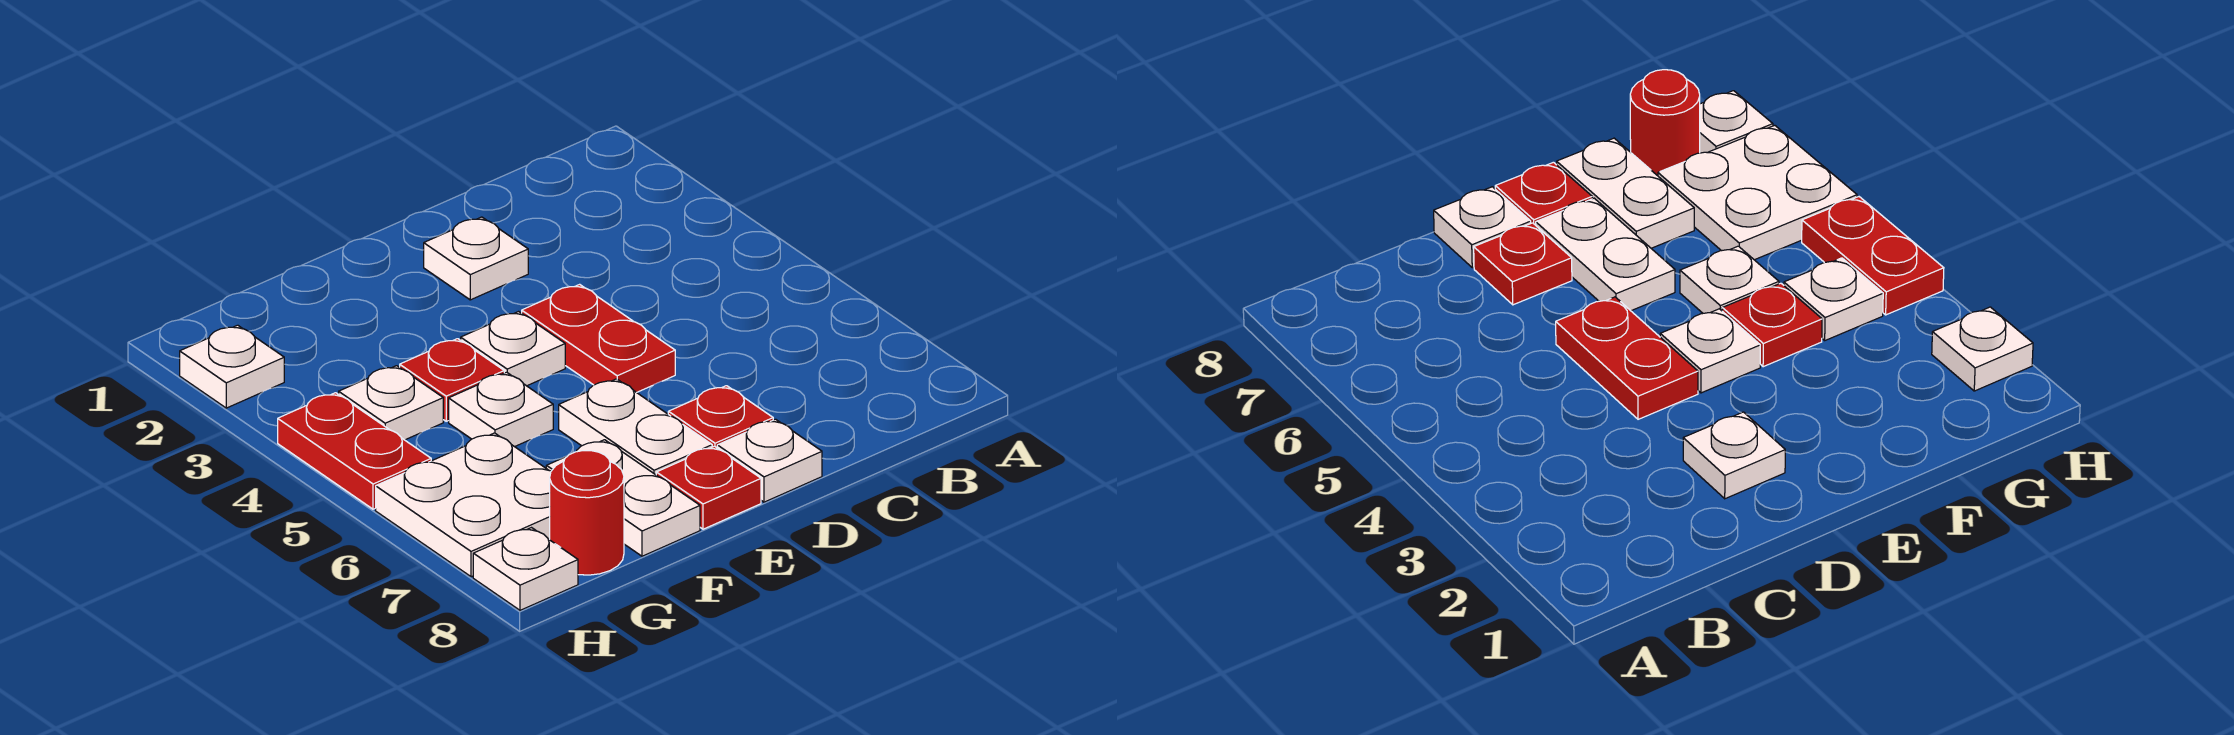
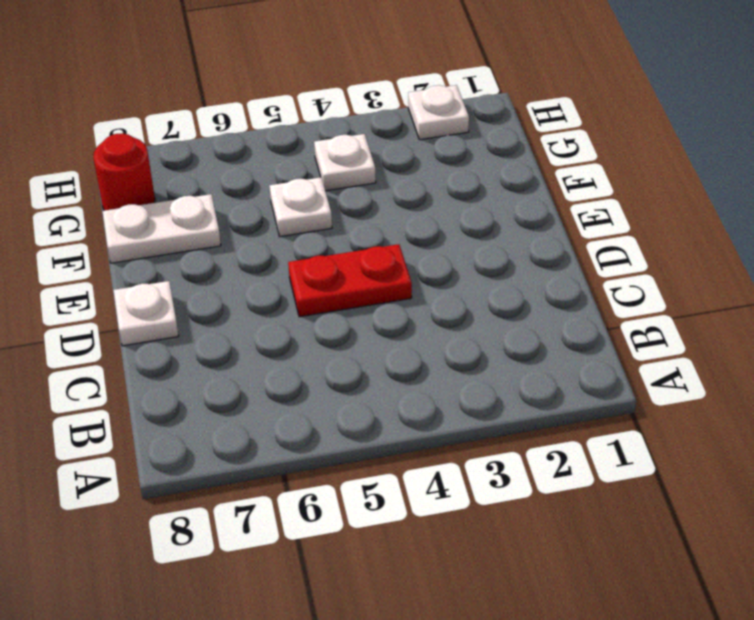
none -> white 1x1 plate [424,217,528,300]
none -> red 1x1 plate [668,386,773,448]
none -> white 1x1 plate [461,312,565,386]

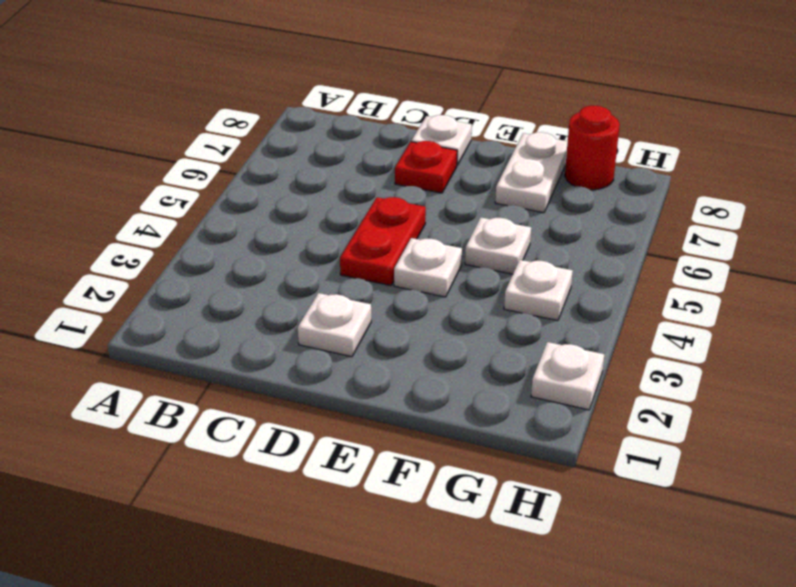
none -> white 1x2 plate [559,379,712,475]
none -> red 1x1 plate [656,446,761,529]
none -> red 1x1 plate [400,339,504,421]

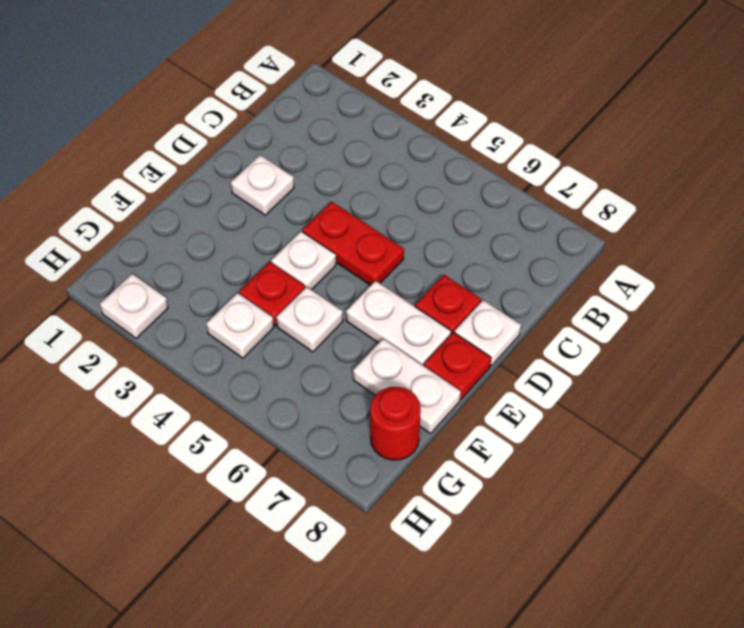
none -> white 2x2 plate [376,433,551,577]
none -> red 1x2 plate [278,393,431,509]
none -> white 1x1 plate [473,528,578,610]

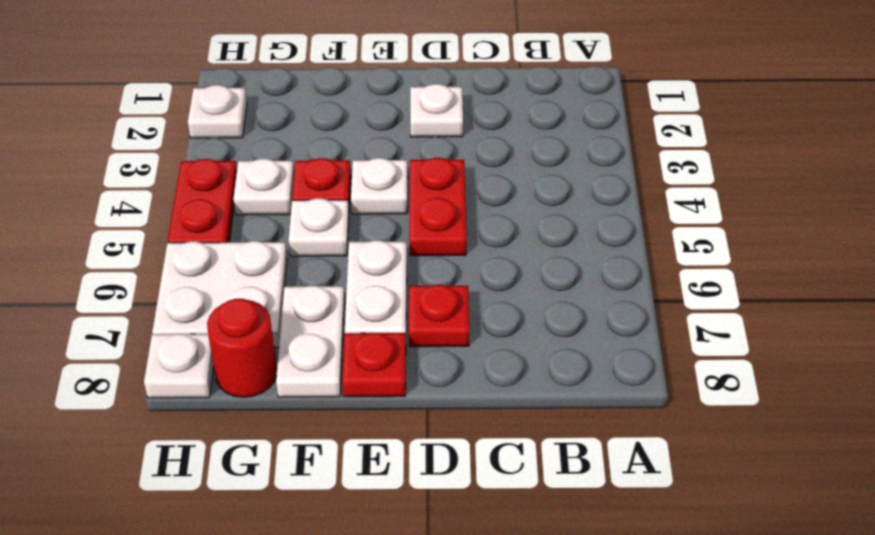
none -> white 1x1 plate [717,419,822,502]

